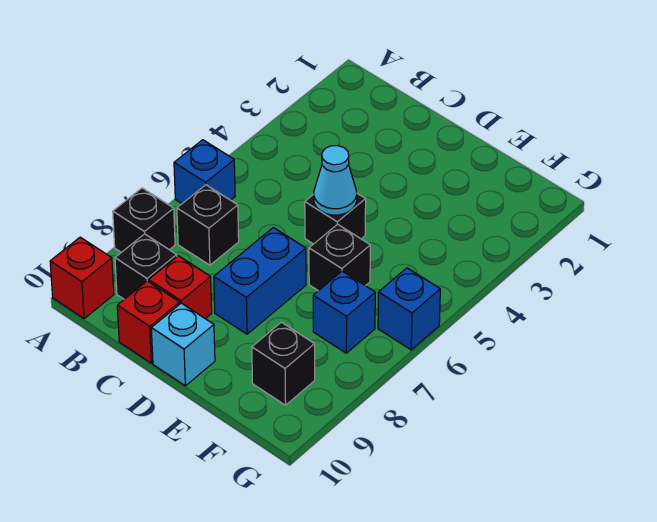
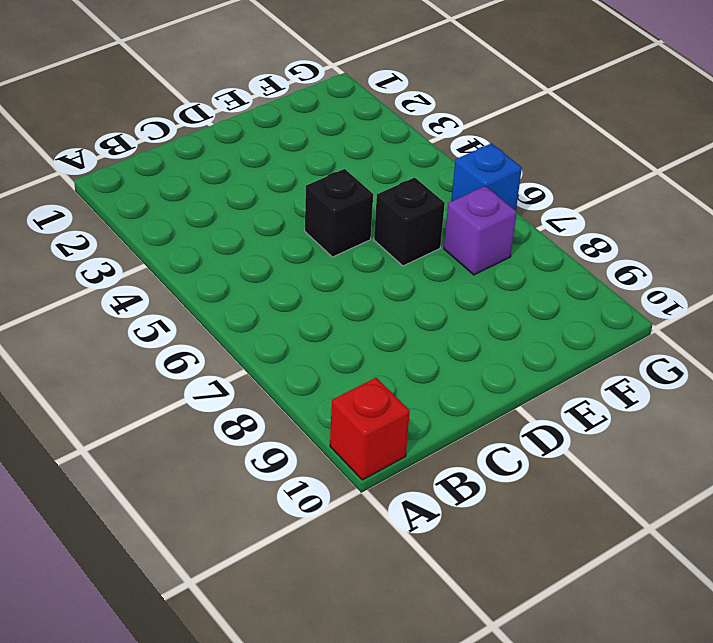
purple 1x1 brick [444,186,517,275] -> blue 1x1 brick [313,271,375,353]
none -> blue 1x1 brick [174,140,235,203]
none -> black 1x1 brick [113,188,175,252]
none -> black 1x1 brick [177,185,239,265]

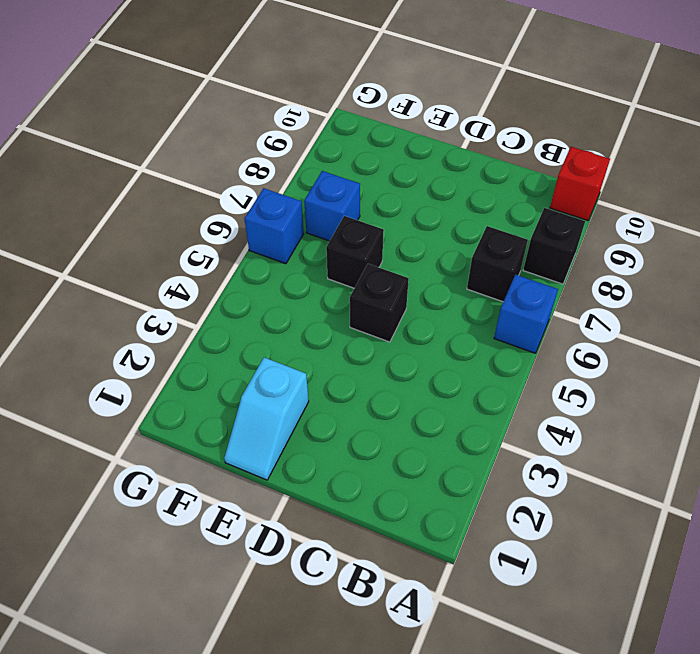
cyan 1x2 slope [224,357,309,480] -> none
none -> black 1x1 brick [115,234,177,299]
none -> red 1x1 brick [149,256,212,319]
none -> red 1x1 brick [117,281,180,363]

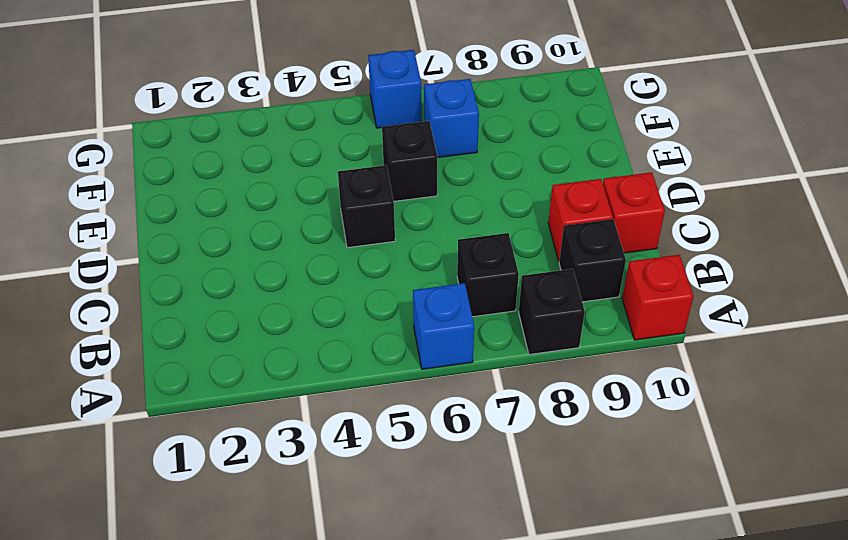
none -> blue 1x2 brick [214,228,306,334]
none -> cyan 1x1 brick [151,303,215,386]
none -> black 1x1 brick [252,322,315,405]

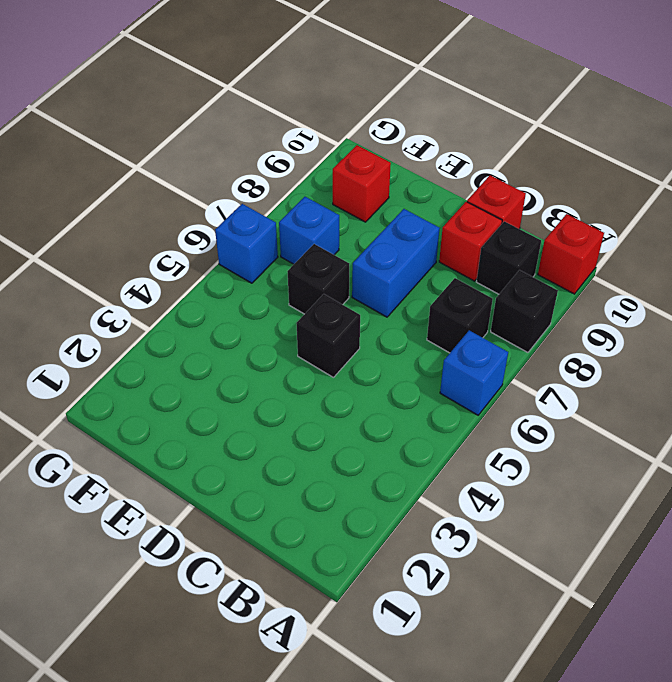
red 1x1 brick [333,145,391,222] -> black 1x1 brick [252,322,315,405]
none -> cyan 1x1 brick [151,303,215,386]
none -> cyan 1x1 cone [314,146,357,215]

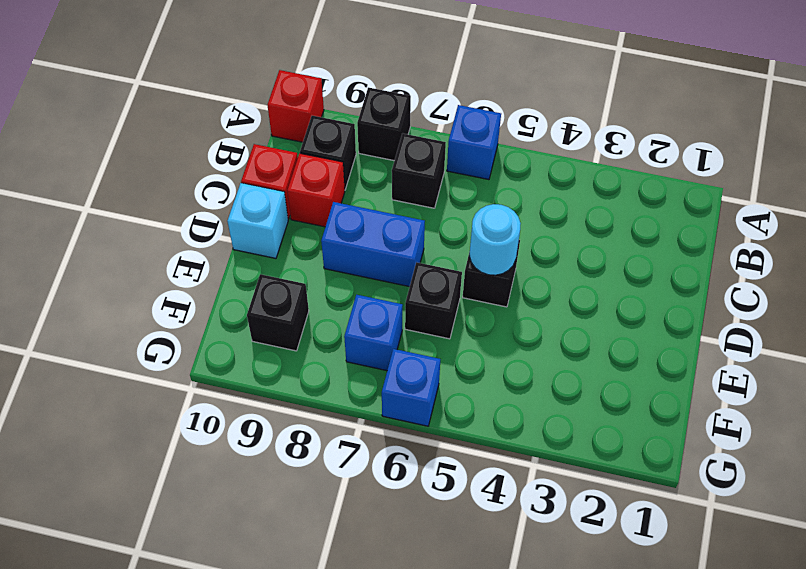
cyan 1x1 round brick [469,204,521,275] -> cyan 1x1 cone [314,146,357,215]

